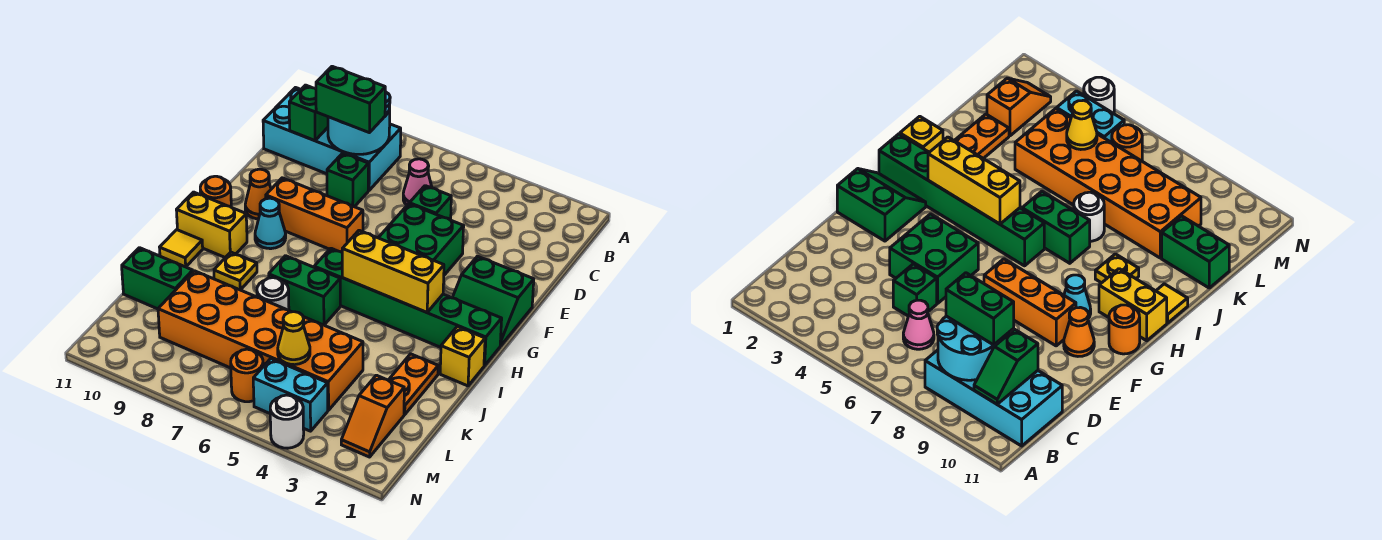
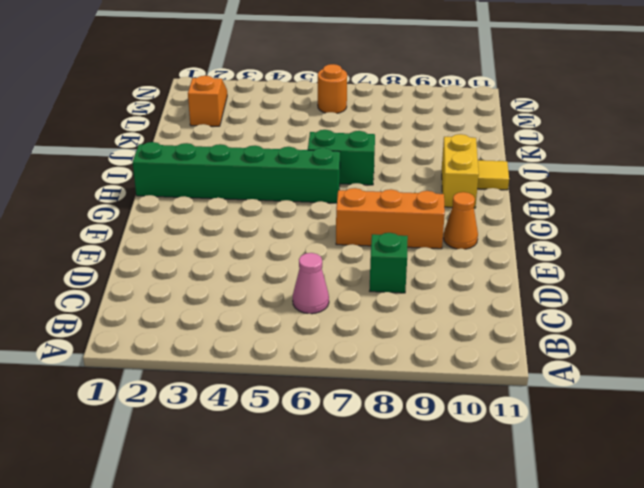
yellow 1x2 brick [442,134,479,208] -> yellow 1x2 brick turned to [177,192,247,258]
none -> cyan 2x4 brick [263,88,401,191]
none -> green 1x1 brick [409,186,451,220]
none -> green 2x2 brick [378,204,464,275]

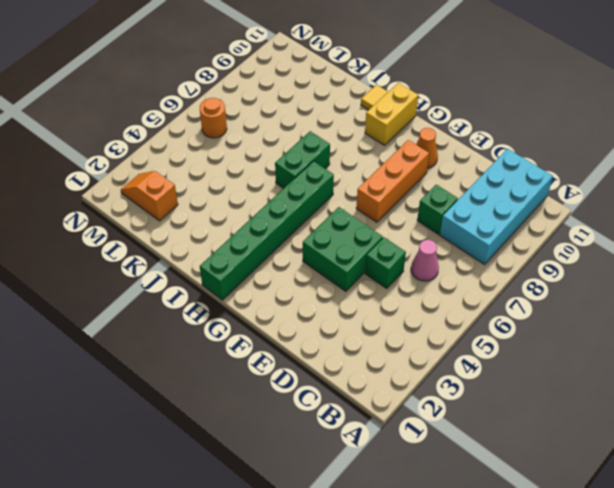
none -> green 2x2 slope [452,256,534,346]
none -> cyan 1x1 cone [255,198,286,249]
none -> orange 1x1 round brick [200,176,231,207]

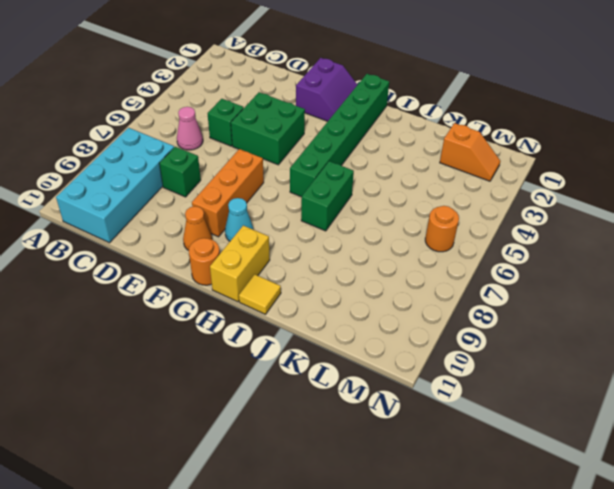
purple 2x2 slope [296,58,357,122] -> green 2x2 slope [452,256,534,346]
none -> yellow 1x1 brick [440,327,485,386]
none -> yellow 1x1 plate [214,252,257,290]
none -> orange 1x2 plate [389,354,438,415]

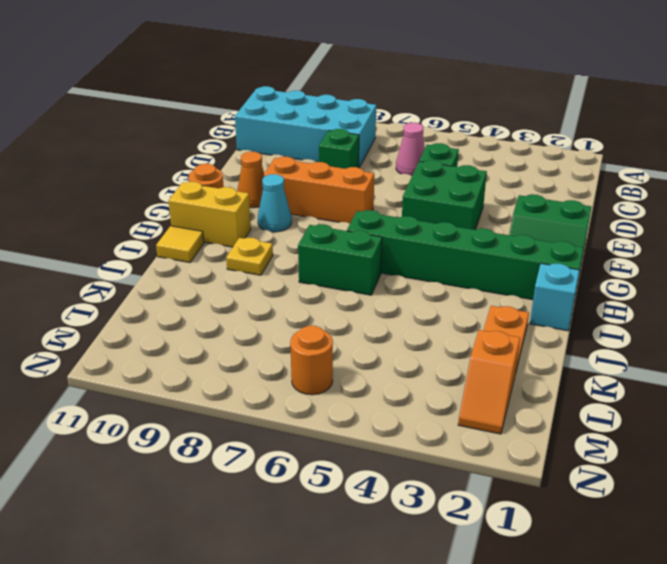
cyan 1x1 brick [530,263,579,331] -> yellow 1x1 brick [440,327,485,386]
none -> white 1x1 round brick [257,278,289,310]
none -> orange 2x6 brick [158,271,363,410]
none -> green 1x2 brick [122,248,193,309]

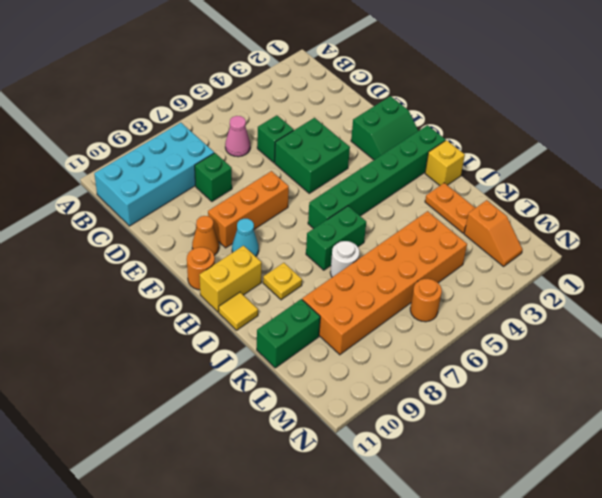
none -> cyan 1x2 brick [253,359,328,431]
none -> white 1x1 round brick [270,395,304,448]
none -> cyan 2x2 round brick [328,92,390,154]

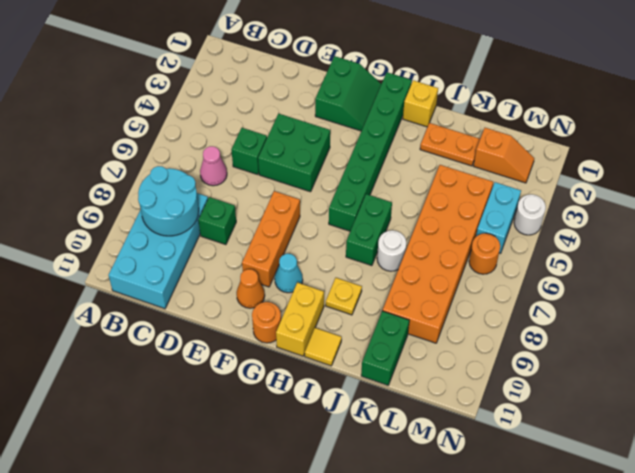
none -> green 1x2 slope [289,85,328,141]
none -> yellow 1x3 brick [342,230,444,312]
none -> yellow 1x1 cone [278,312,310,365]

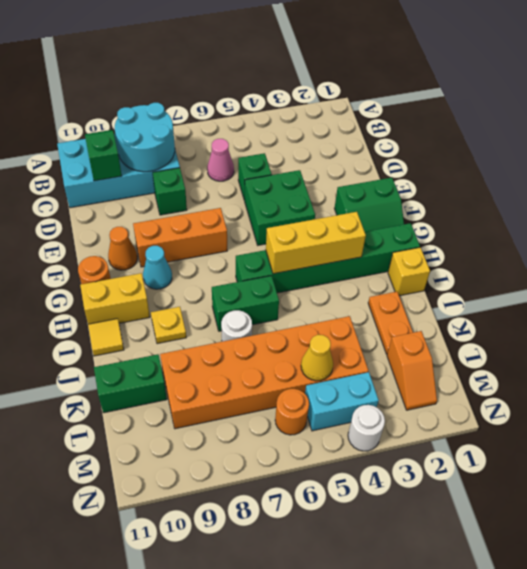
none -> green 1x2 brick [316,66,385,133]

